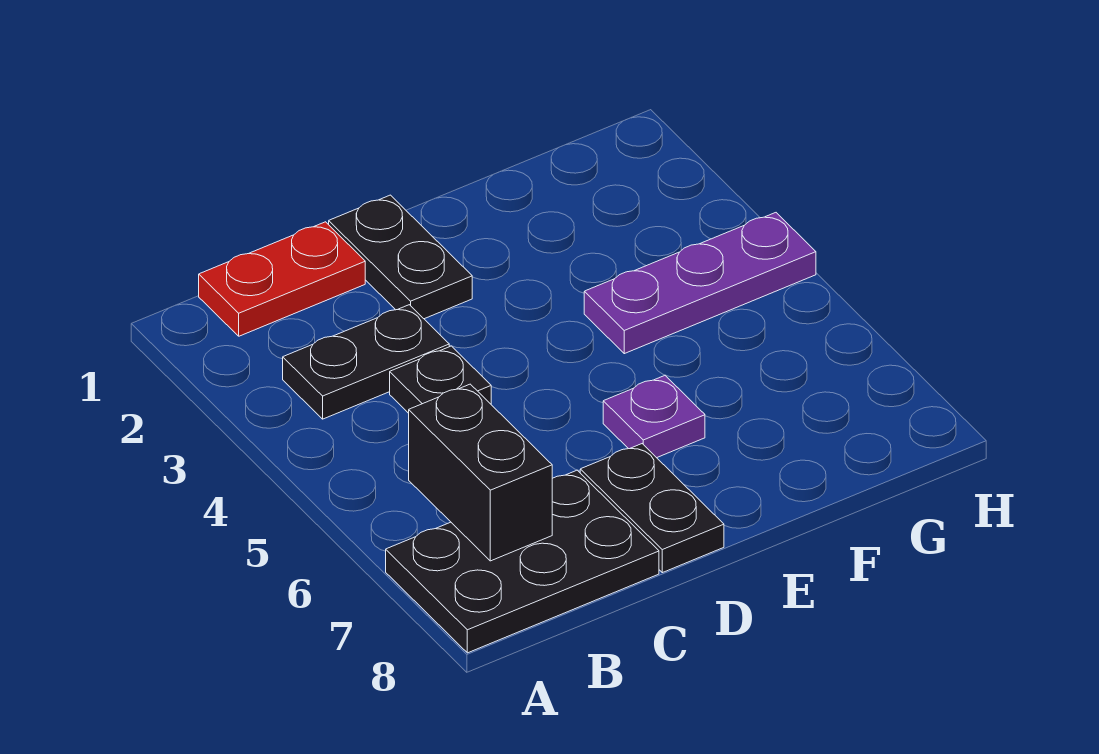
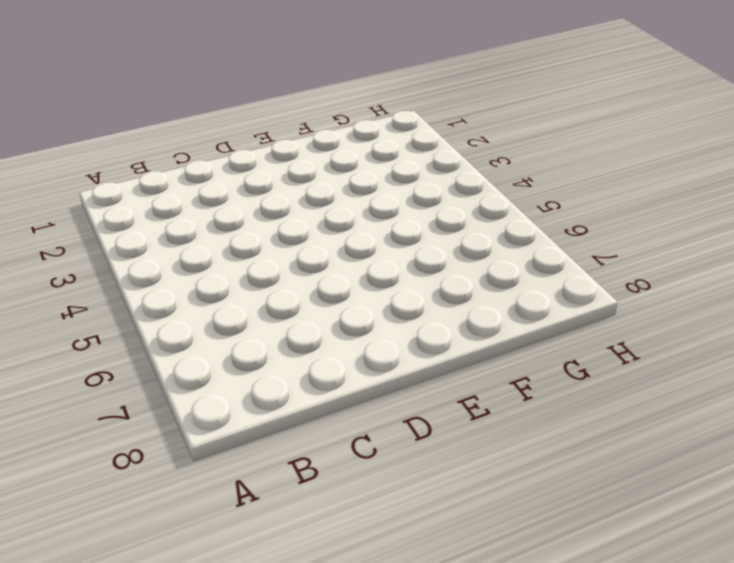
none -> black 2x3 plate [386,470,659,653]
none -> red 1x2 plate [199,222,365,336]

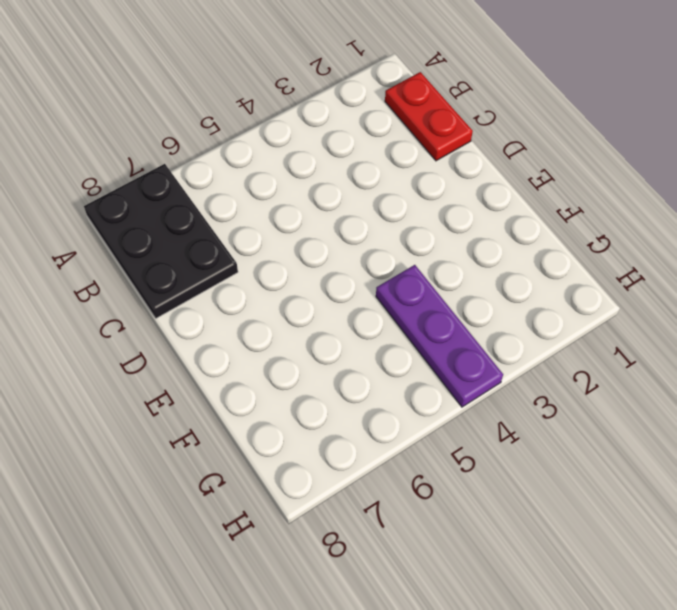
none -> black 1x2 plate [283,305,449,419]
none -> black 1x1 plate [390,346,491,413]

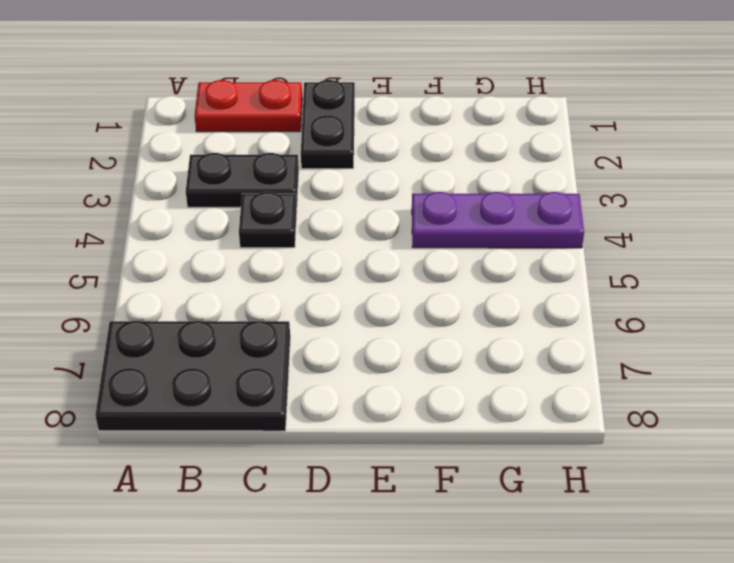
none -> black 1x2 plate [580,444,724,573]
none -> purple 1x1 plate [603,376,705,458]

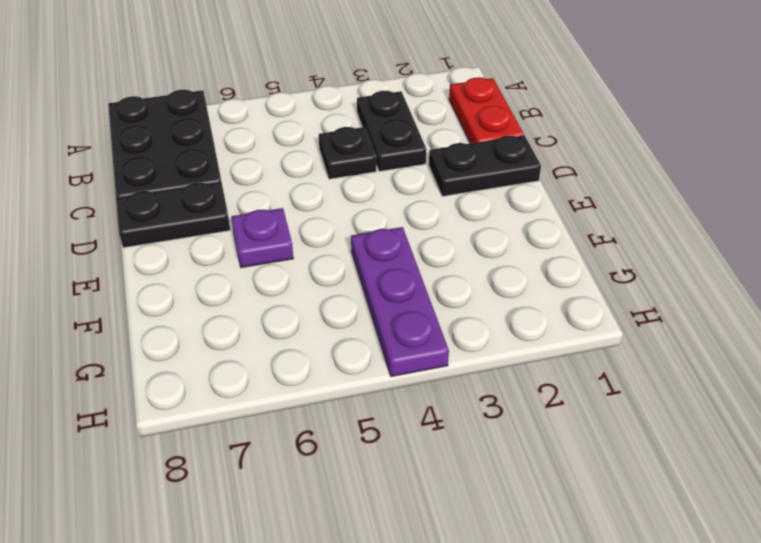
none -> black 1x2 brick [409,384,552,561]

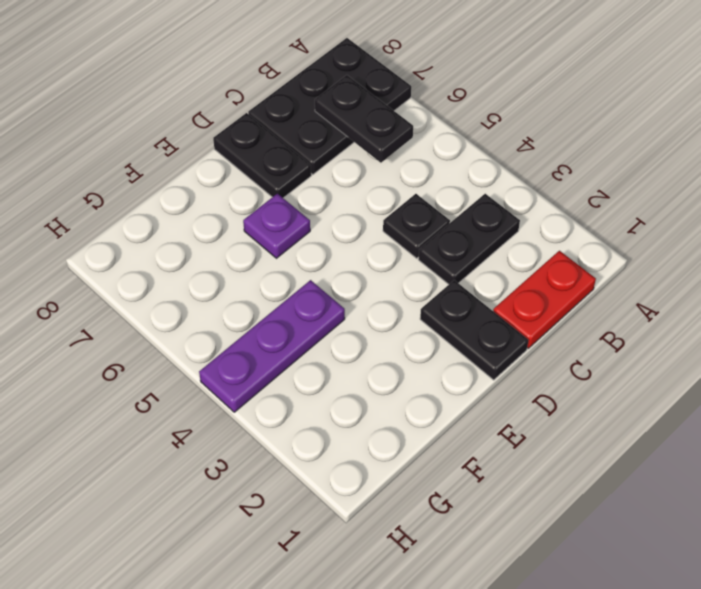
black 1x2 plate [315,75,413,163] -> black 1x2 brick [409,384,552,561]

